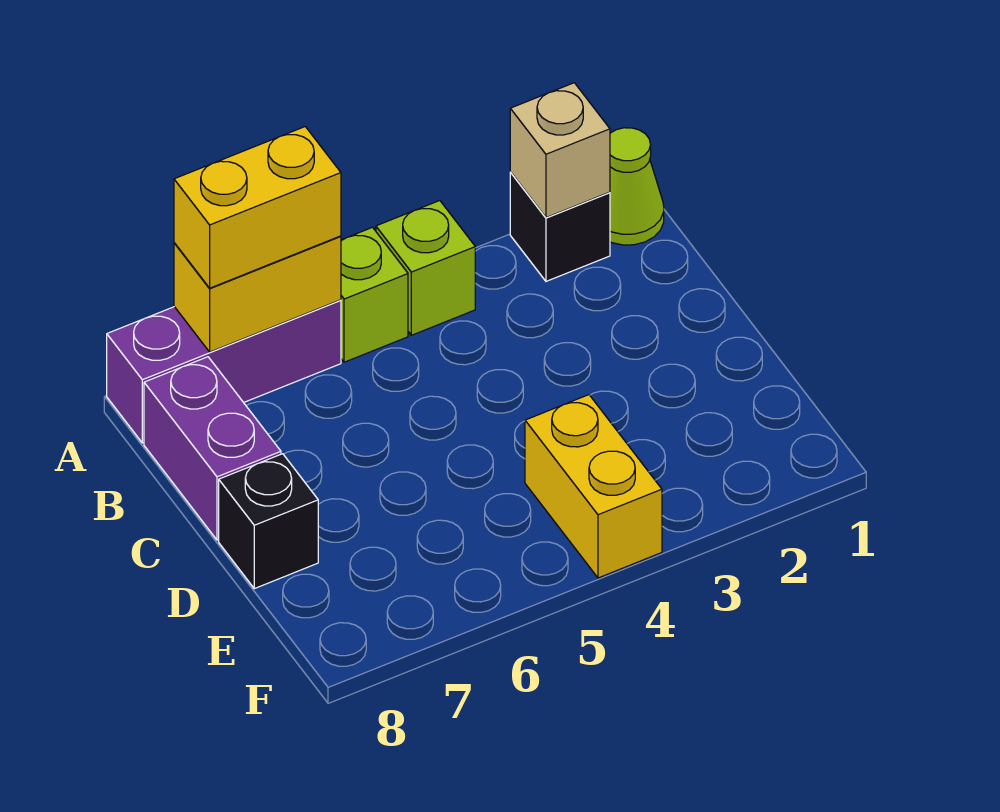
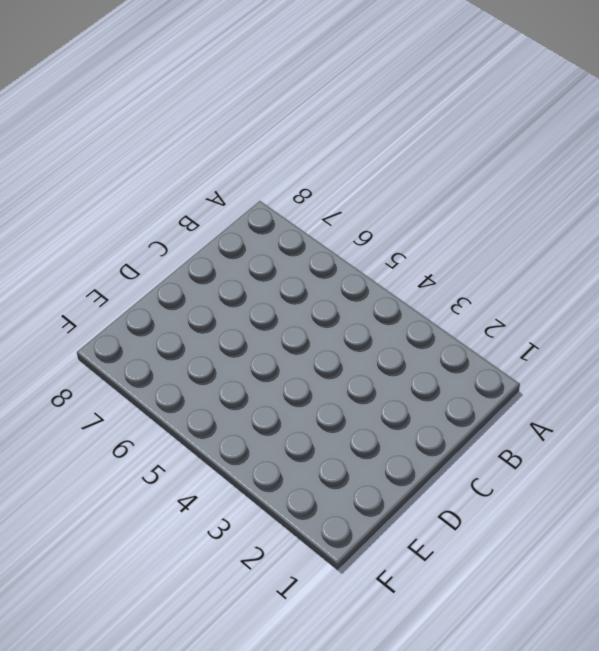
none -> lime 1x1 cone [610,128,664,245]
none -> black 1x1 brick [510,172,610,281]

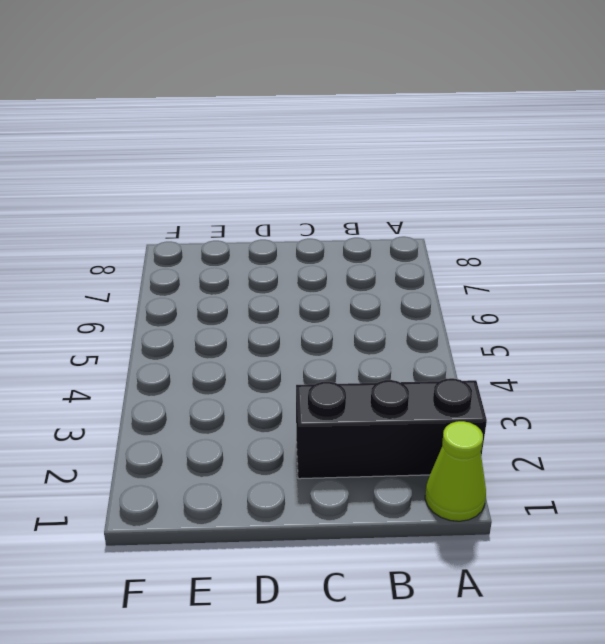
black 1x3 brick [296,378,487,479] -> black 1x1 brick [510,172,610,281]
none -> lime 1x1 brick [376,201,475,335]
none -> lime 1x1 brick [341,227,408,362]

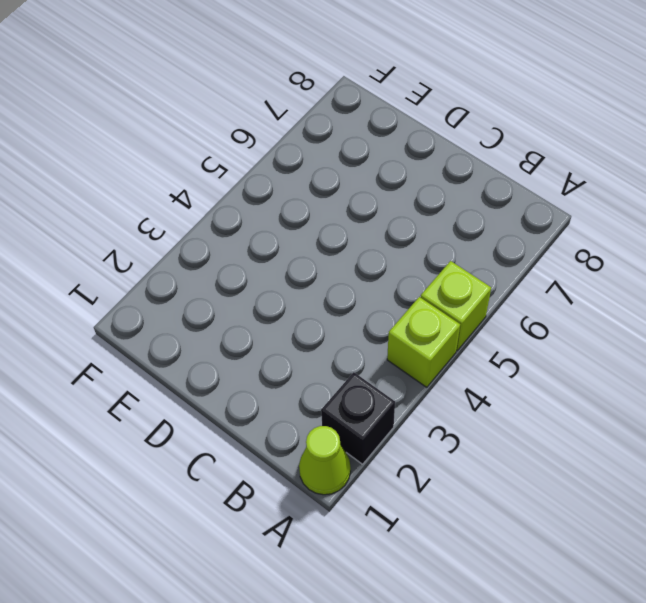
none -> purple 1x3 brick [107,300,341,443]
none -> purple 1x2 brick [144,357,281,540]

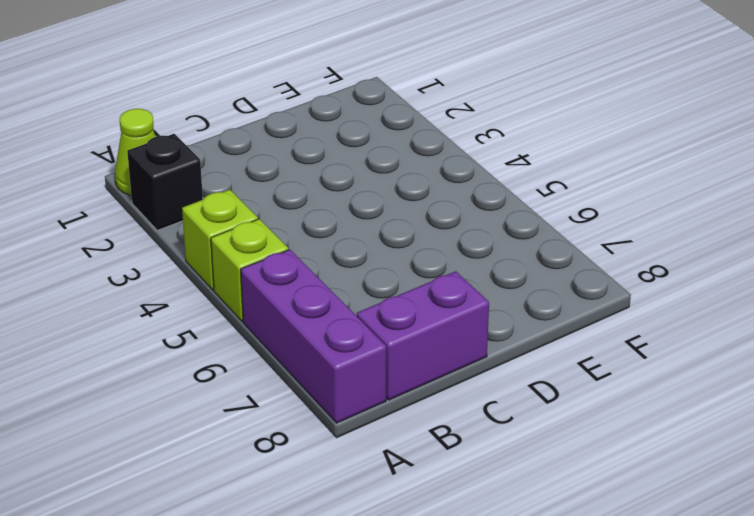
none -> black 1x1 brick [219,454,318,589]
none -> yellow 1x2 brick [525,395,662,578]

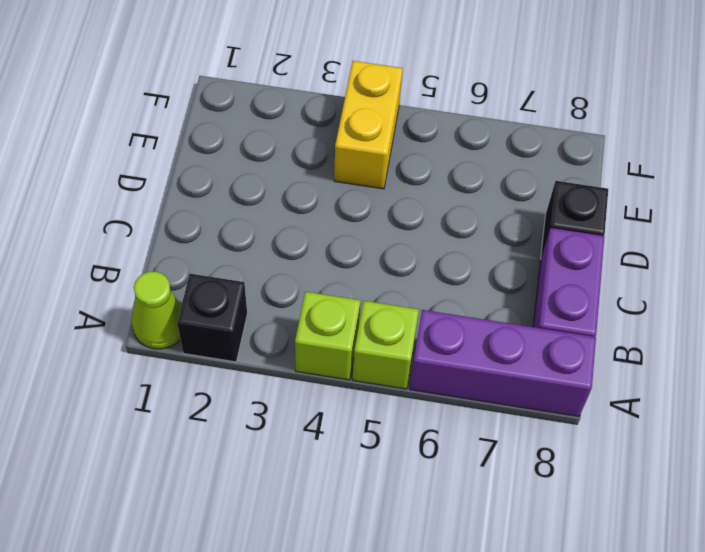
none -> tan 1x1 brick [510,83,610,218]
none -> yellow 1x2 brick [174,236,341,352]

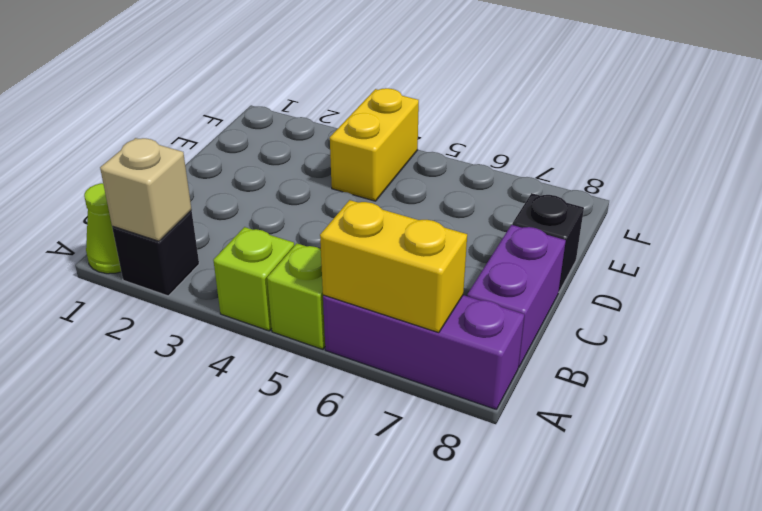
none -> yellow 1x2 brick [174,127,341,288]

